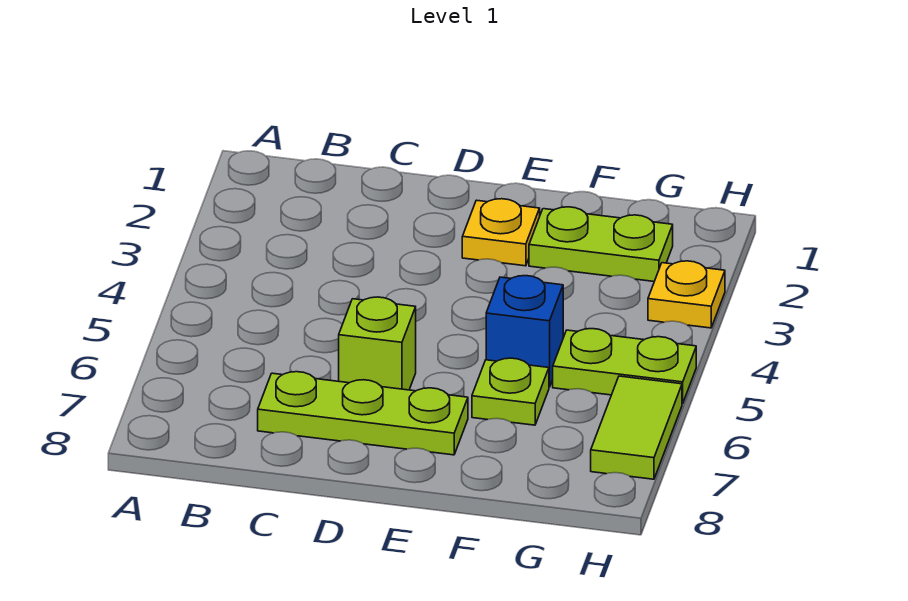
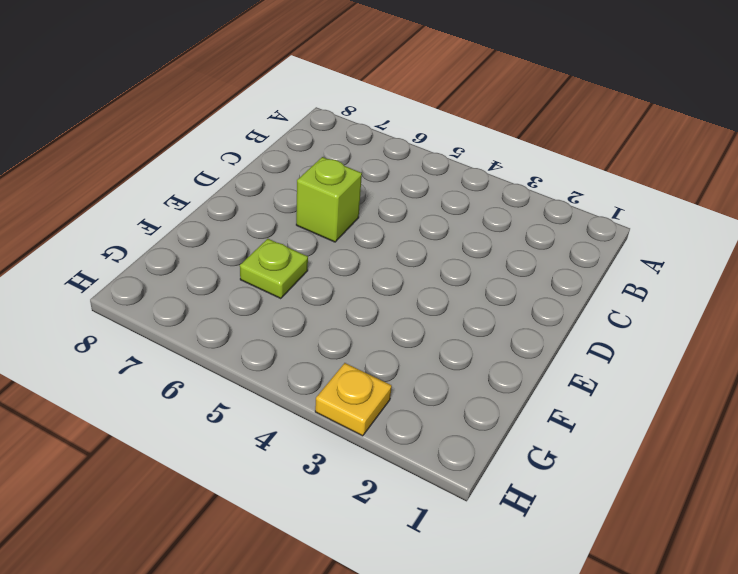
none -> lime 1x3 plate [258,372,468,455]
none -> yellow 1x1 plate [462,199,540,266]

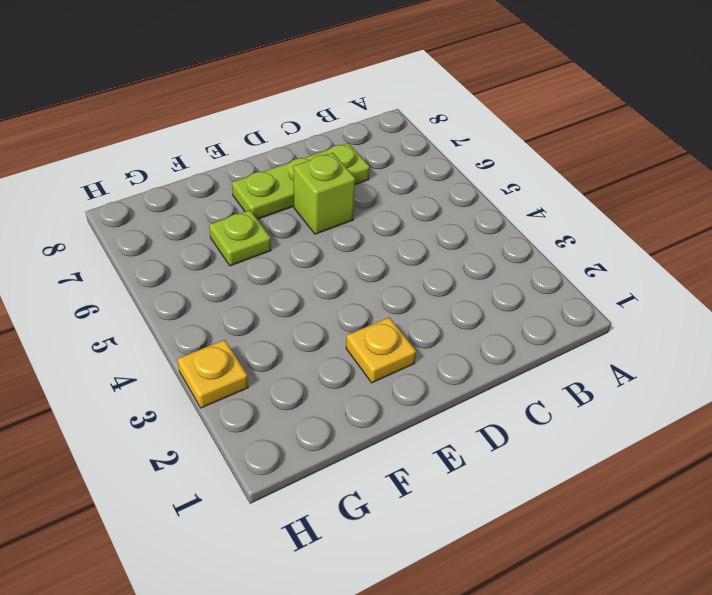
none -> lime 1x2 plate [529,207,673,281]
none -> blue 1x1 brick [486,276,563,387]

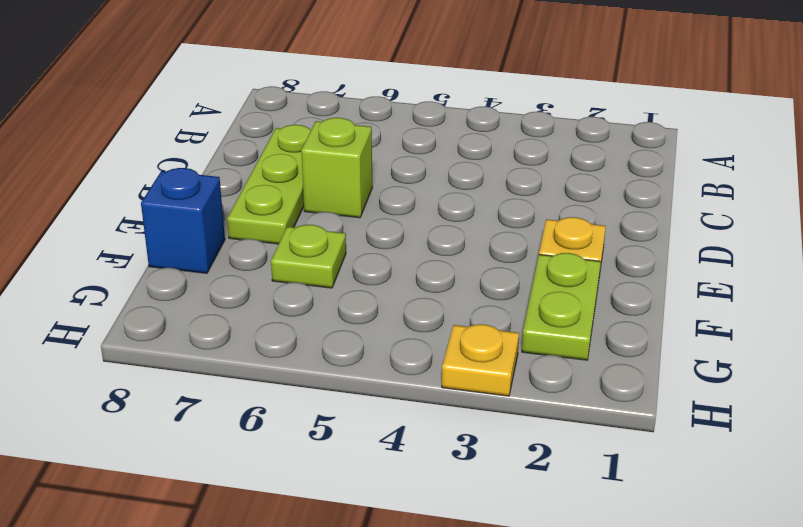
blue 1x1 brick [141,168,225,273] -> blue 1x1 brick moved to [486,276,563,387]
none -> lime 1x2 plate [553,329,696,404]
none -> lime 1x2 tile [591,376,682,479]

